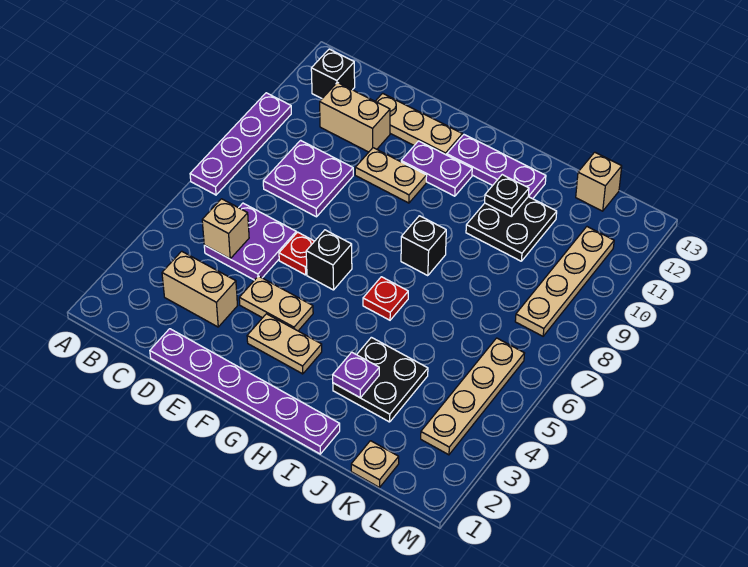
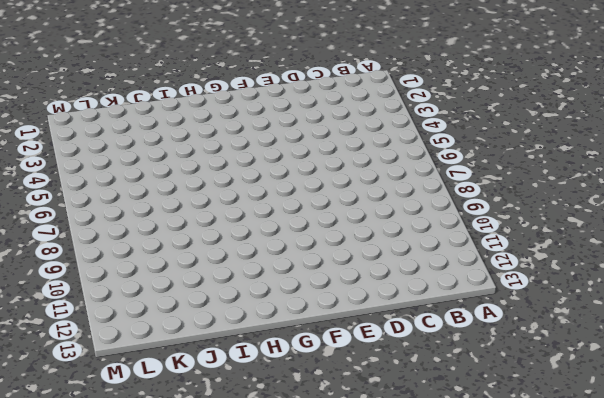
none -> purple 1x4 plate [190,93,291,195]
none -> black 1x1 brick [311,49,355,98]
none -> tan 1x2 brick [162,251,237,327]

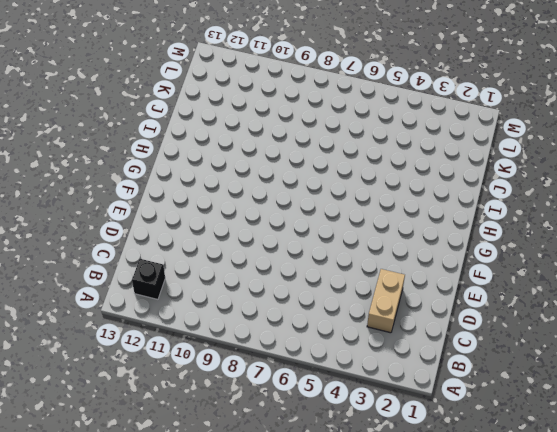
none -> purple 1x4 plate [190,93,291,195]
none -> purple 2x2 plate [204,203,296,280]
none -> purple 2x2 plate [263,140,353,217]

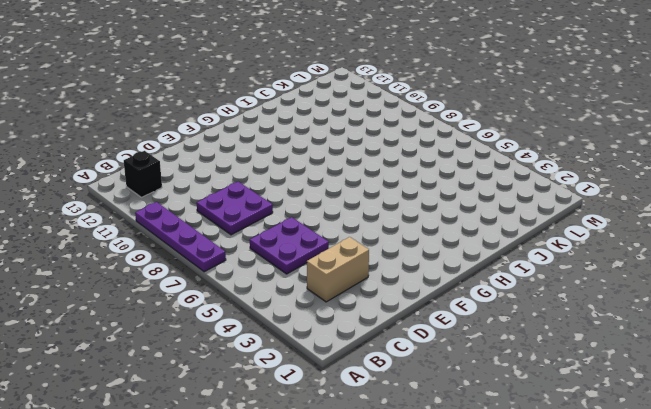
none -> tan 1x2 brick [320,82,390,152]
none -> purple 1x6 plate [150,329,340,454]
none -> tan 1x3 plate [375,93,462,155]

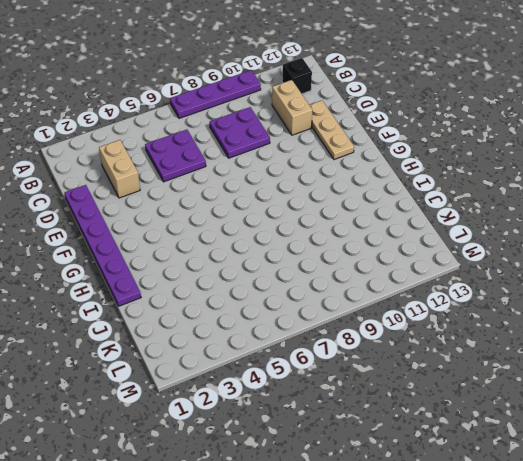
none -> tan 1x2 plate [239,276,313,331]
none -> red 1x1 plate [279,232,314,275]
none -> tan 1x2 plate [355,148,427,203]

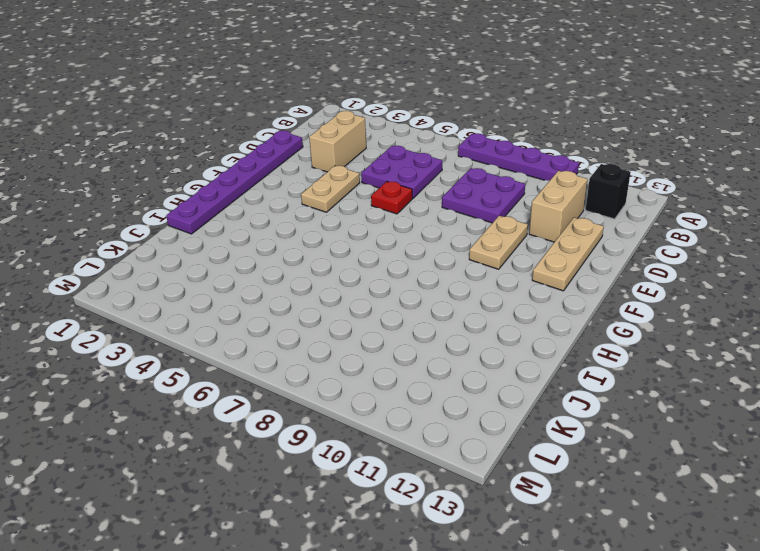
none -> tan 1x2 plate [247,314,322,374]
none -> black 1x1 brick [306,230,352,290]
none -> purple 1x2 plate [401,141,472,196]

